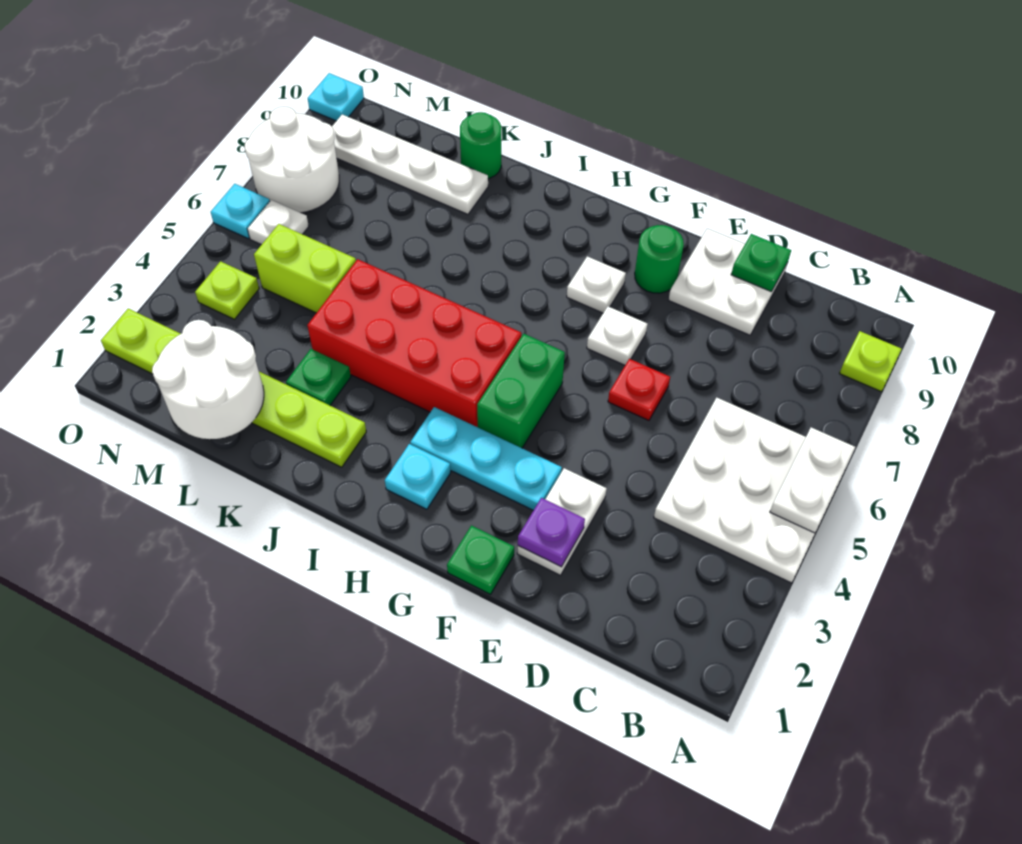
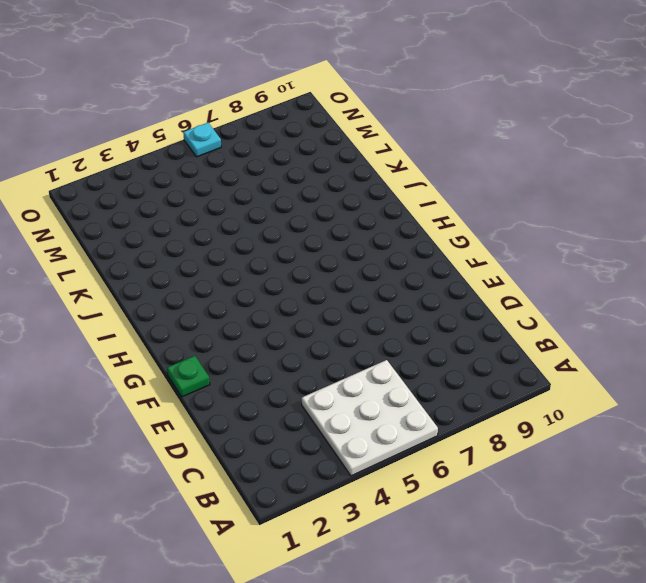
none -> lime 1x1 plate [839,331,901,392]
none -> white 2x2 plate [669,229,787,335]
none -> white 1x2 plate [517,468,607,575]

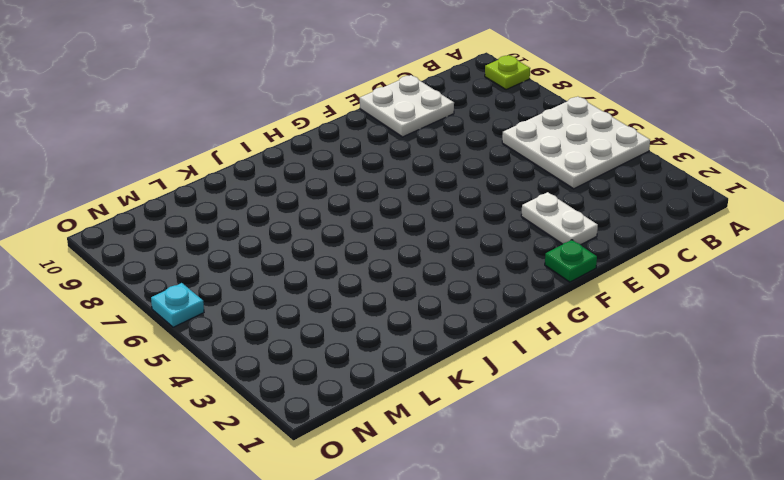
none -> red 1x1 plate [608,359,670,420]
none -> cyan 1x3 plate [410,407,562,510]
none -> white 1x1 plate [587,307,647,365]

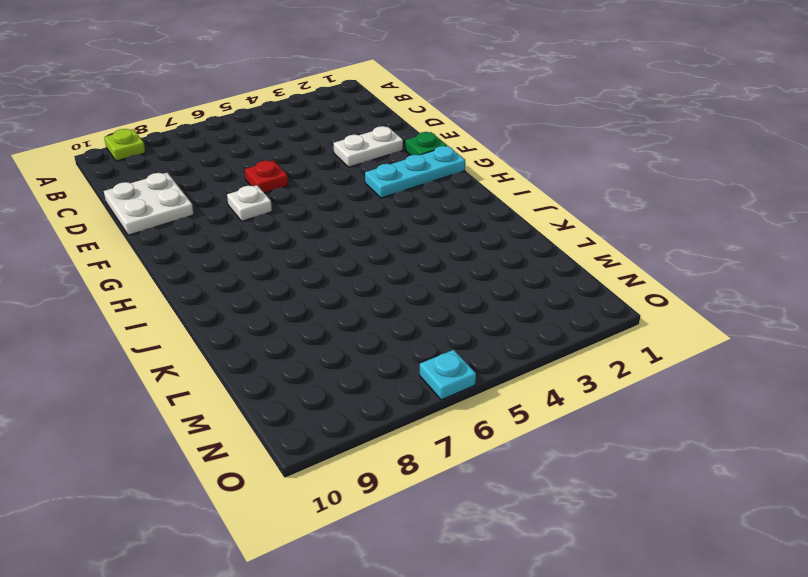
cyan 1x3 plate [365,146,465,198] -> cyan 1x3 plate turned to [410,407,562,510]
none -> white 3x3 plate [654,398,815,583]
none -> green 1x1 round brick [635,225,684,293]
none -> green 1x2 brick [477,334,565,448]

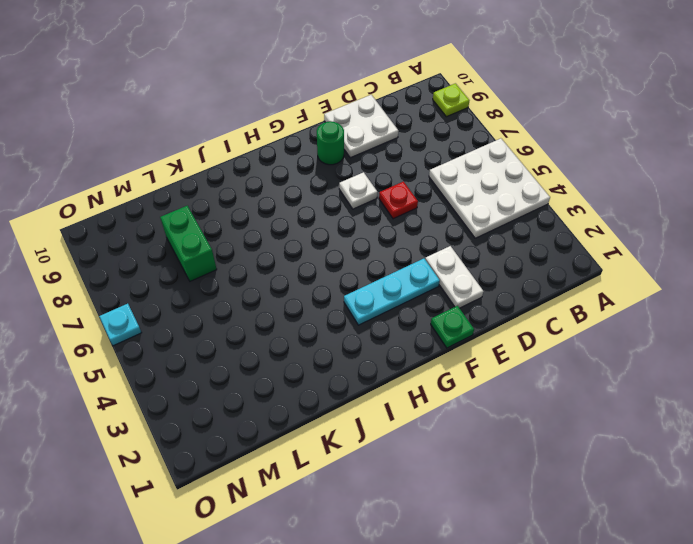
green 1x2 brick [160,206,217,281] -> green 1x2 brick moved to [477,334,565,448]
none -> white 1x1 plate [567,256,626,313]
none -> cyan 1x1 plate [385,444,451,509]
none -> red 2x4 brick [307,259,521,427]

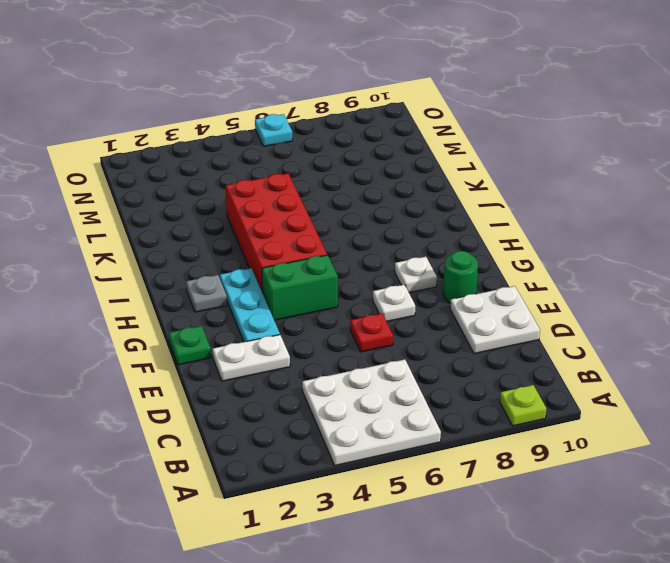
grey 1x1 plate [186,275,227,312] -> cyan 1x1 plate [385,444,451,509]
none -> lime 1x6 plate [101,309,366,467]
none -> green 1x1 plate [286,349,351,405]
none -> white 1x4 plate [332,115,488,214]

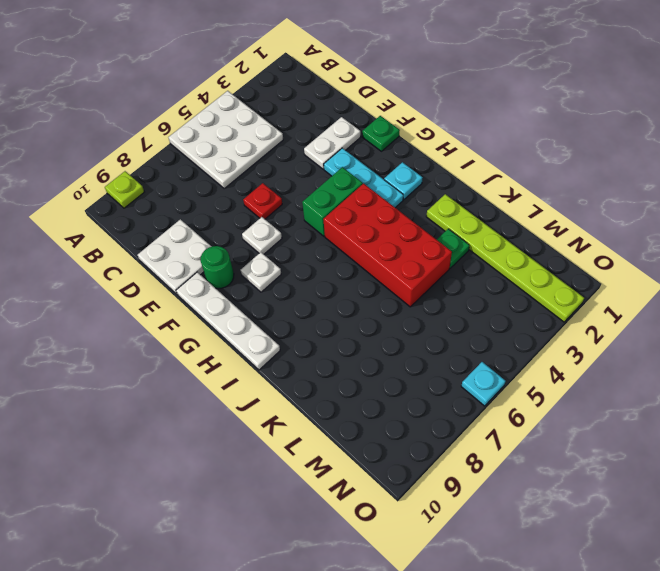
white 1x4 plate [176,272,280,370] -> white 1x4 plate moved to [332,115,488,214]
none -> green 1x1 round brick [460,112,501,179]
none -> lime 1x2 brick [254,224,356,313]
none -> lime 1x1 plate [195,261,259,319]

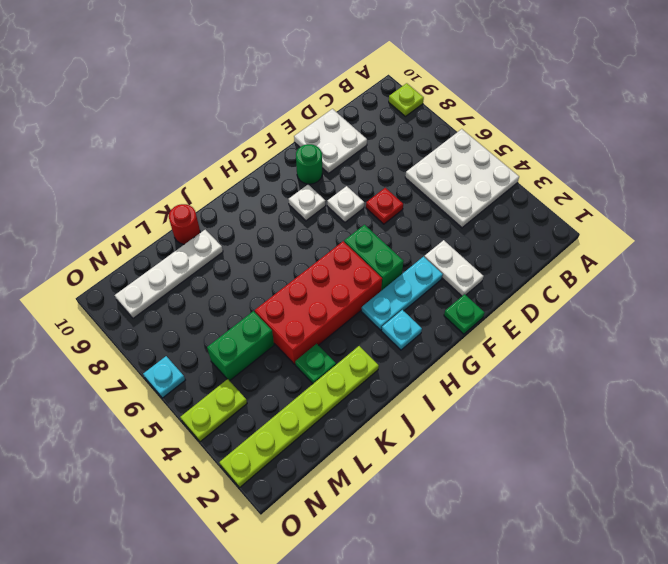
red 1x1 round brick [169,204,200,244] -> green 1x1 round brick [460,112,501,179]
green 1x2 brick [207,311,274,381] -> lime 1x2 brick [254,224,356,313]
lime 1x2 plate [181,379,247,442] -> lime 1x1 plate [195,261,259,319]
none -> white 1x1 plate [248,200,309,245]
none -> white 2x2 round brick [245,106,339,213]
none -> cyan 1x1 plate [308,73,364,121]

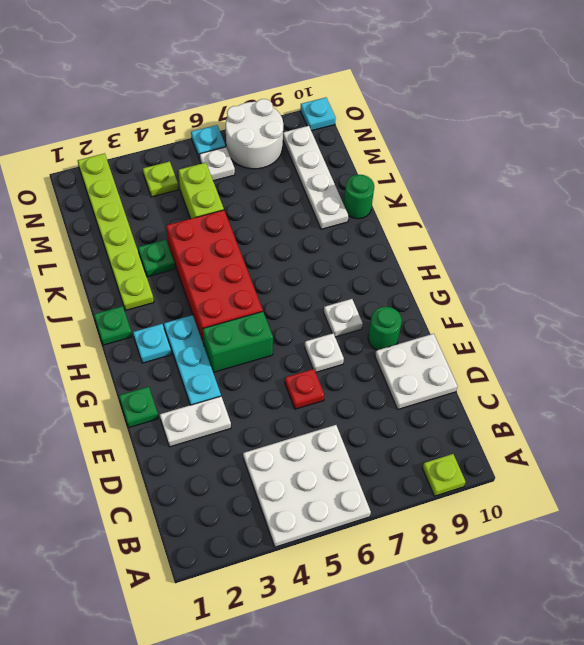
green 1x1 plate [94,306,132,345] -> green 1x1 plate moved to [731,234,791,292]
none -> white 1x2 plate [770,428,855,533]
none -> purple 1x1 plate [518,498,585,567]
none -> white 2x2 round brick [152,320,264,439]

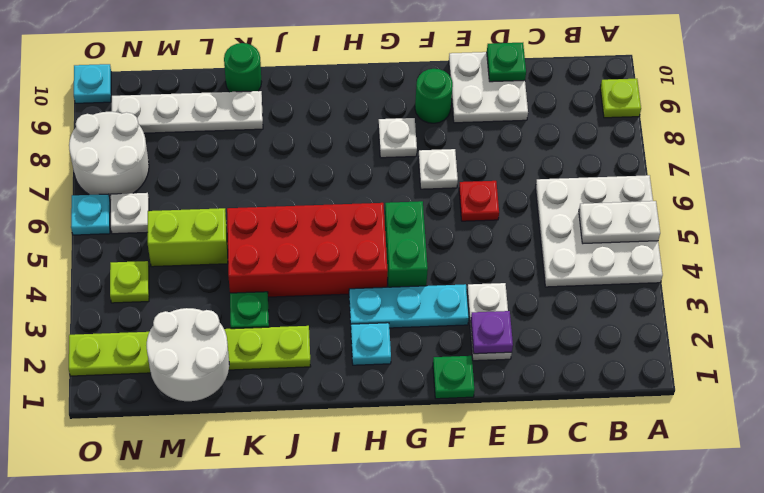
white 1x2 plate [579,201,660,243] -> white 1x2 plate turned to [770,428,855,533]

